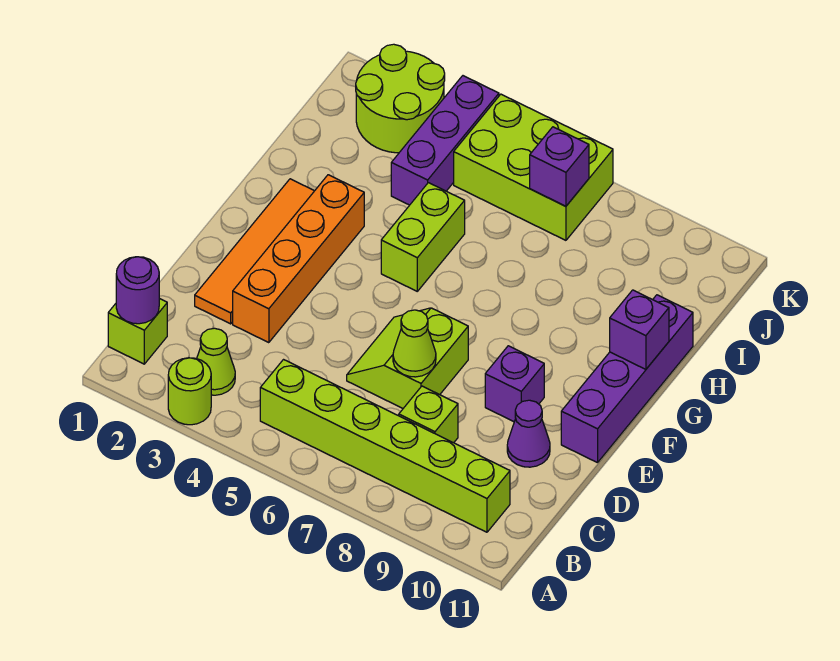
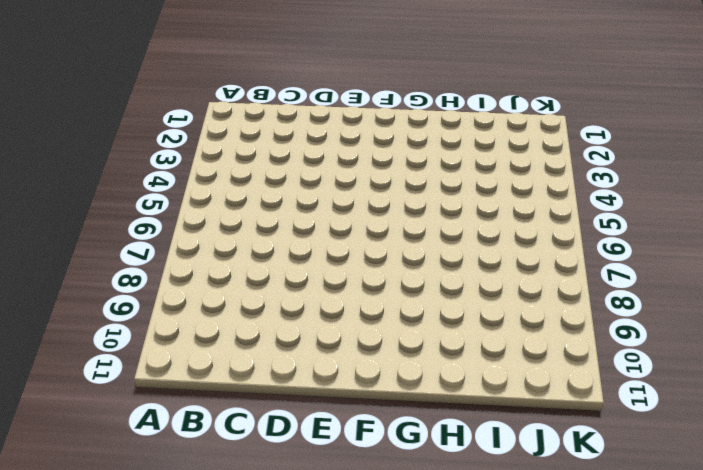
none -> lime 1x1 round brick [168,358,211,425]
none -> lime 1x1 brick [108,298,167,364]
none -> lime 1x1 cone [197,328,235,395]

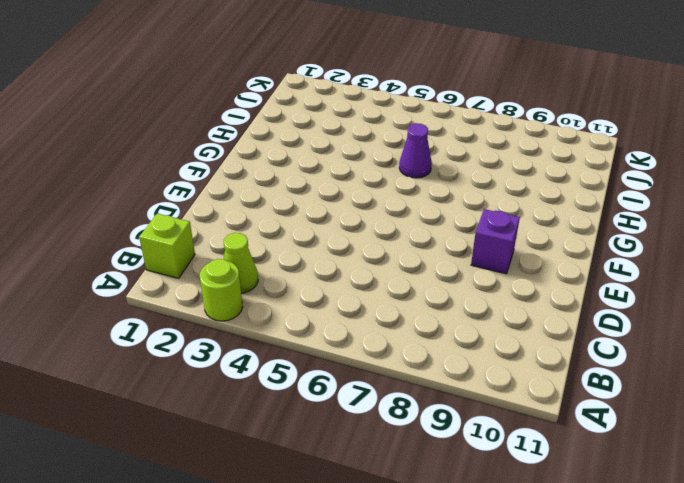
purple 1x1 cone [399,123,432,178] -> purple 1x1 cone moved to [507,400,550,467]
none -> lime 1x6 brick [260,360,510,532]
none -> lime 1x1 brick [399,386,458,443]
none -> orange 1x4 tile [195,179,314,324]

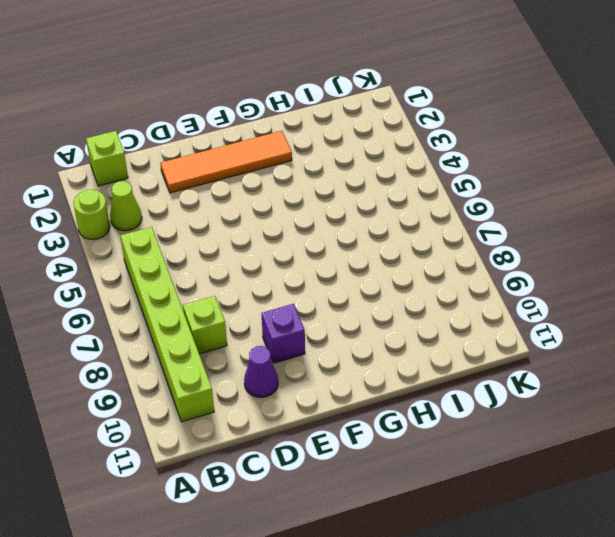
none -> orange 1x4 brick [233,175,364,343]
none -> lime 2x2 slope [347,308,468,408]
none -> purple 1x4 brick [561,295,693,463]

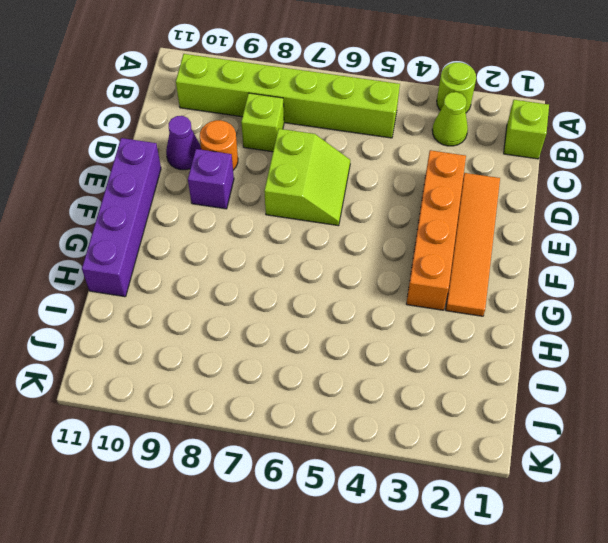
orange 1x1 round brick [200,120,238,170] -> none
none -> lime 1x2 brick [381,183,465,291]
none -> purple 1x3 brick [391,76,499,205]
none -> lime 2x2 round brick [356,44,445,153]

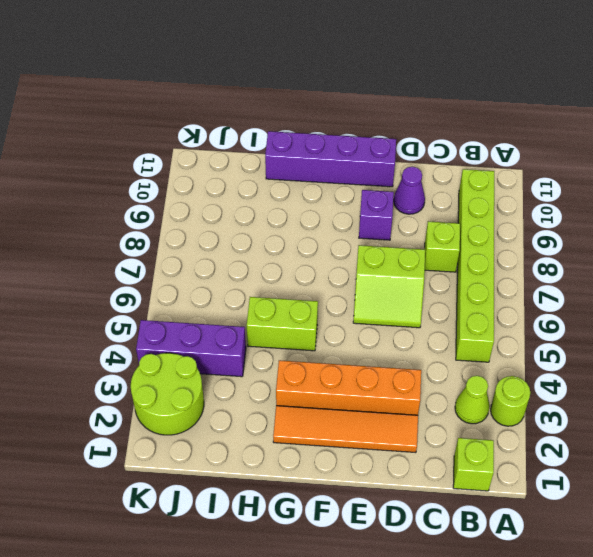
none -> lime 2x3 brick [454,94,613,240]
none -> purple 1x1 round brick [116,257,159,324]
none -> lime 1x1 cone [393,310,436,377]

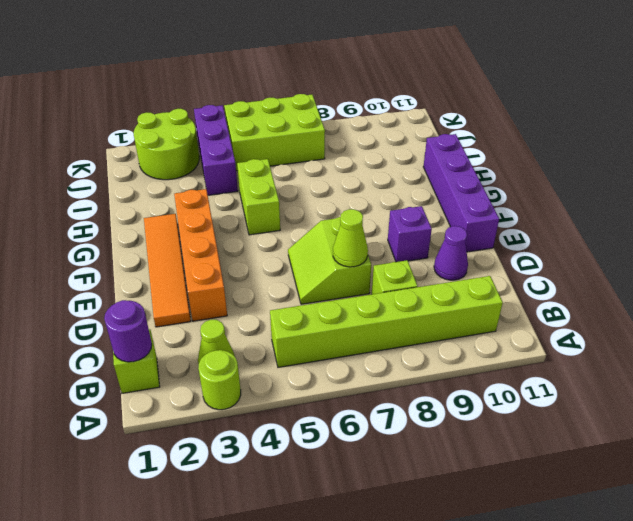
none -> purple 1x1 brick [610,290,669,369]
none -> purple 1x1 brick [530,127,589,206]

